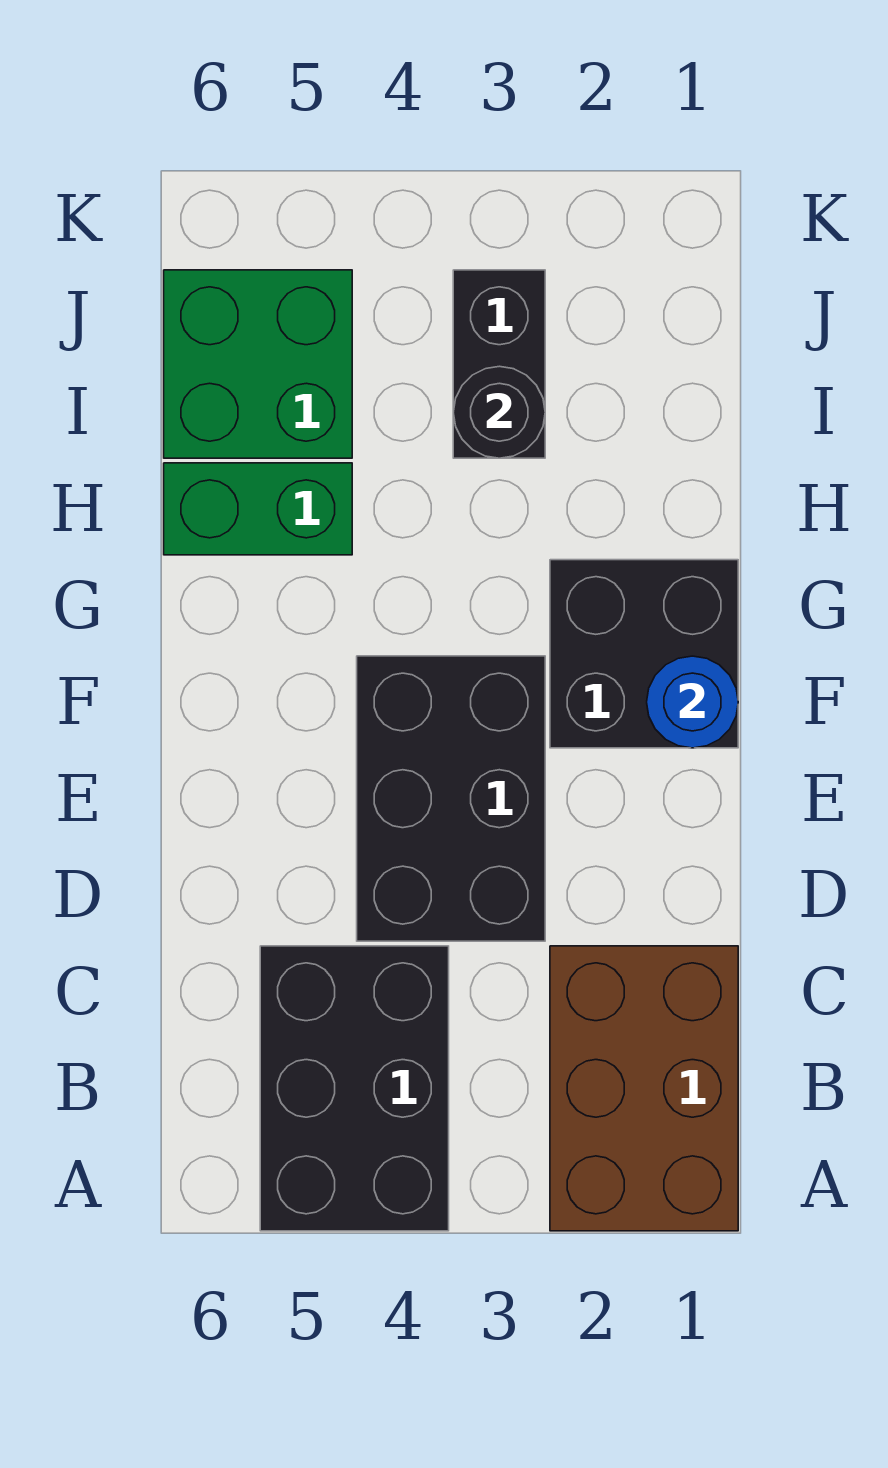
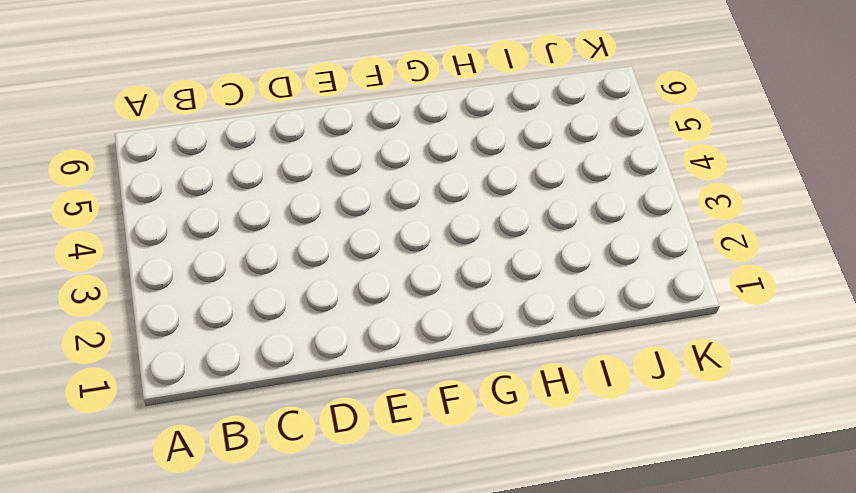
none -> brown 2x3 brick [550,946,738,1231]
none -> black 2x3 brick [260,946,449,1231]

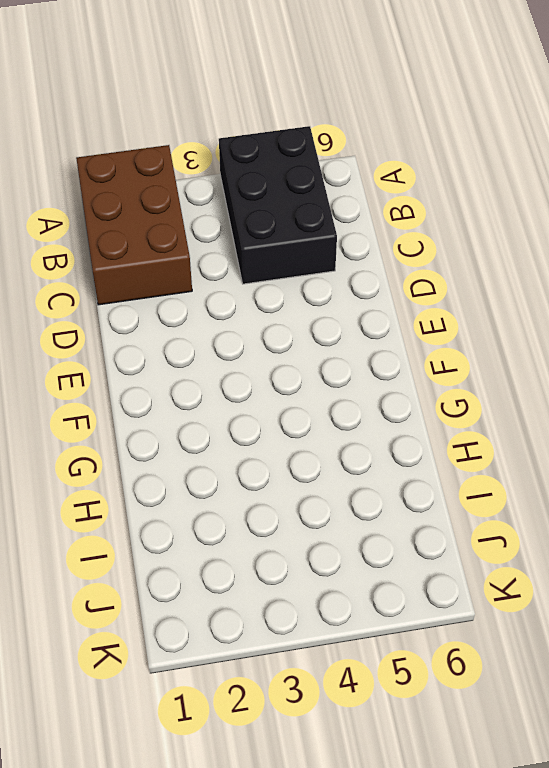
none -> black 2x3 brick [357,656,545,941]
none -> black 2x2 brick [550,560,738,748]

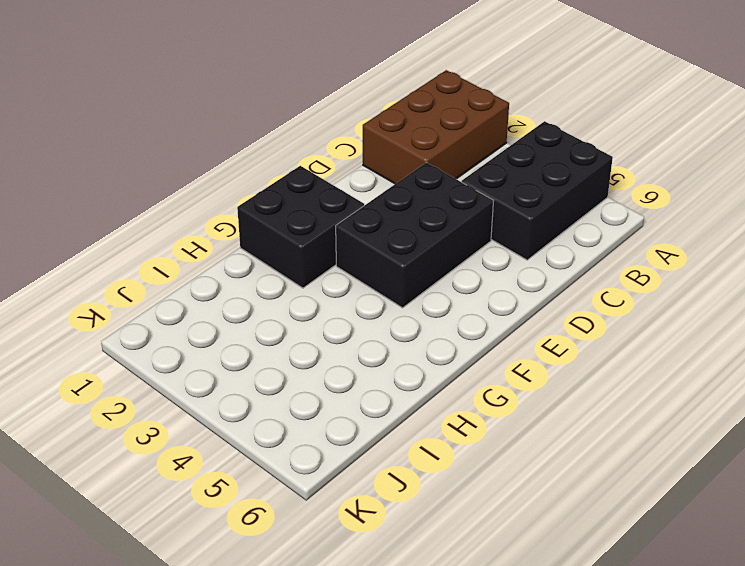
none -> green 1x2 brick [164,463,352,555]
none -> black 1x2 brick [453,270,545,458]

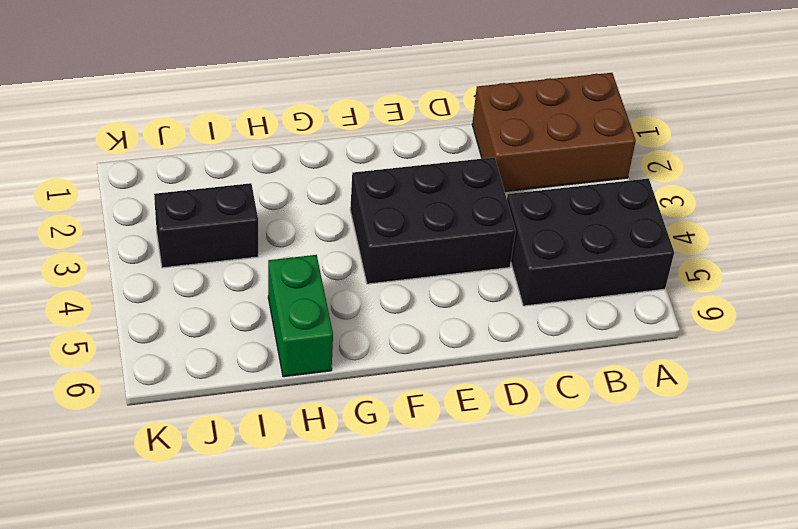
none -> black 2x2 brick [550,560,738,748]
none -> green 2x2 brick [164,270,352,458]

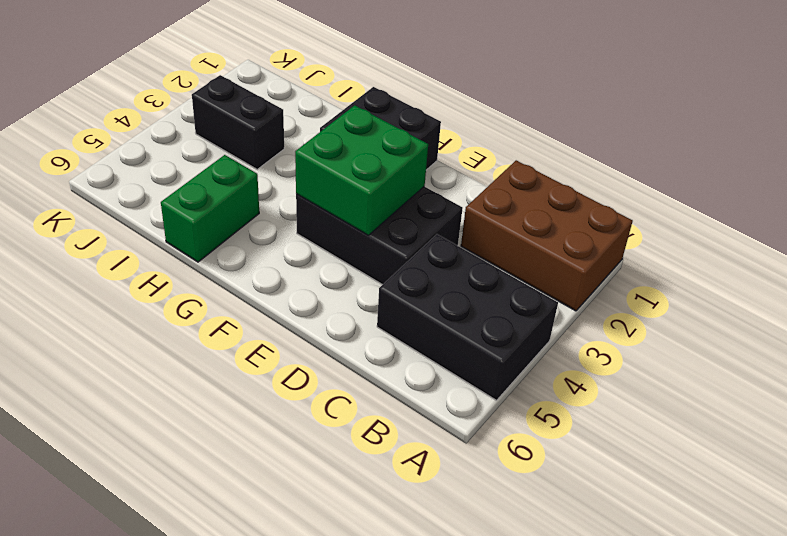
green 2x2 brick [295,105,428,235] -> green 2x2 brick moved to [164,270,352,458]
none -> blue 1x1 round brick [647,656,738,748]
none -> black 1x1 round brick [453,366,545,458]

